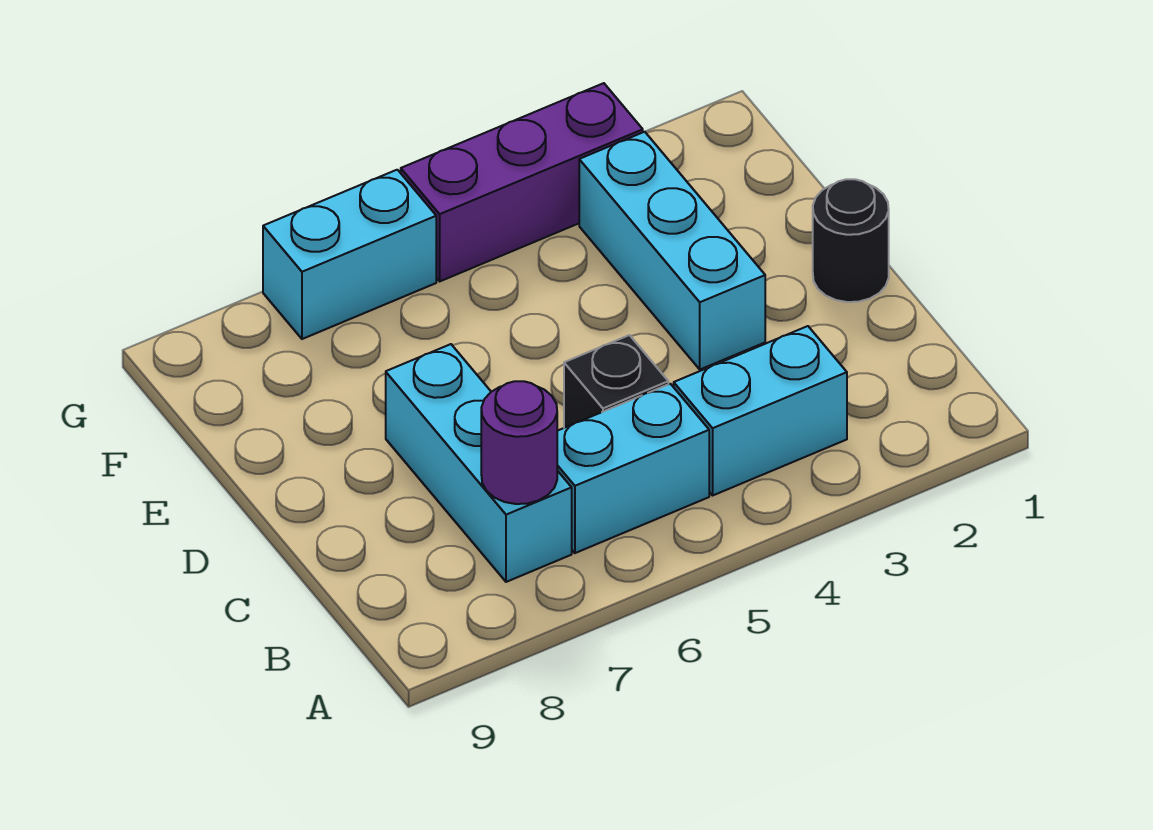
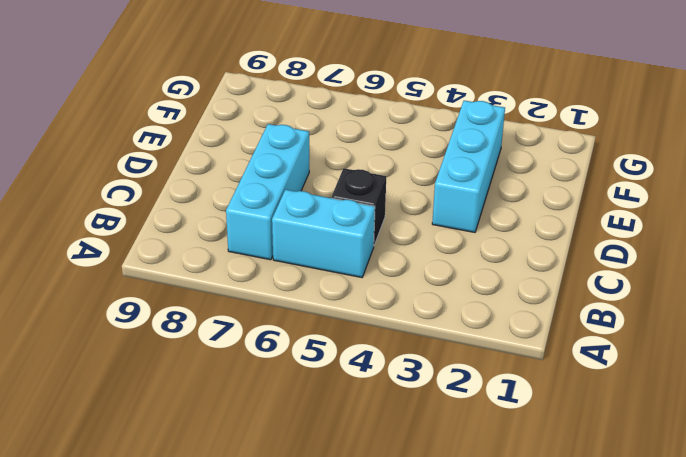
none -> cyan 1x2 brick [674,326,847,495]
none -> black 1x1 round brick [813,179,889,302]

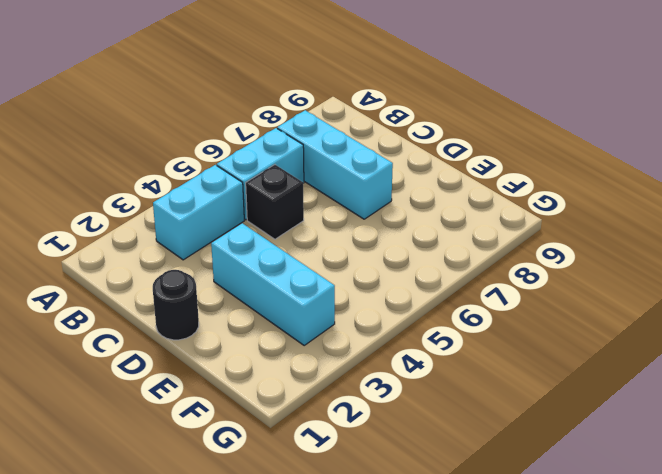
none -> purple 1x3 brick [401,83,643,281]
none -> cyan 1x2 brick [263,170,436,339]

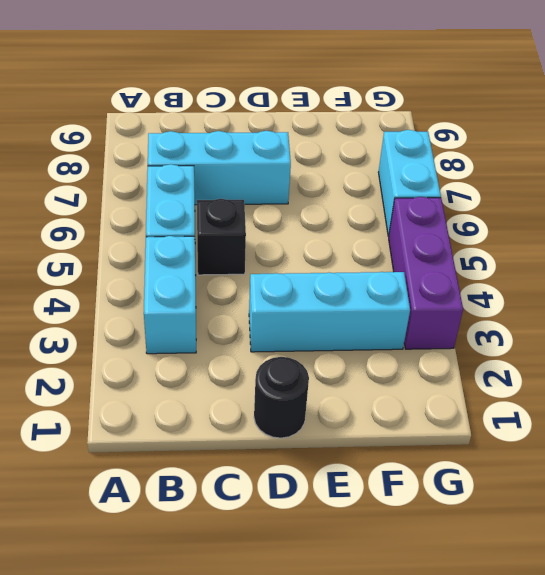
none -> purple 1x1 round brick [481,381,557,504]

